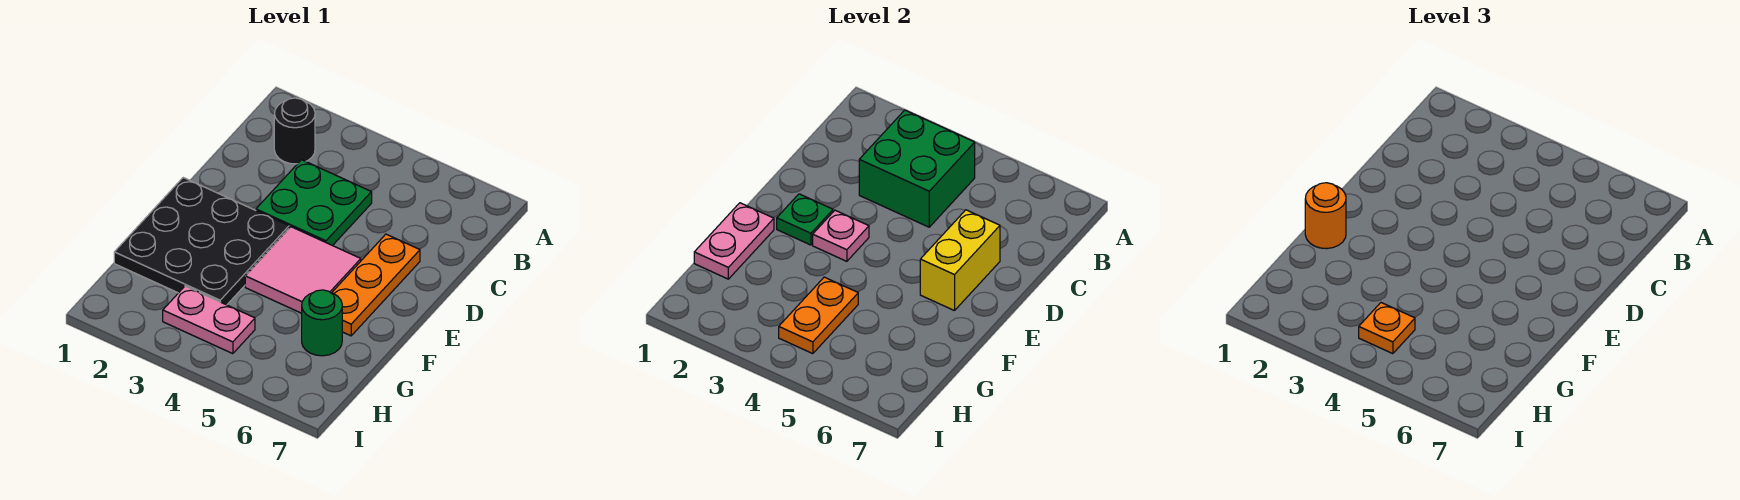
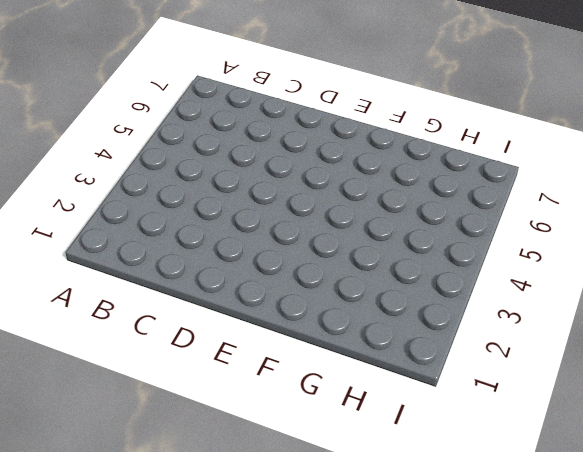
none -> black 1x1 round brick [274,98,315,164]
none -> green 2x2 plate [256,160,372,246]
none -> orange 1x3 plate [332,234,420,336]

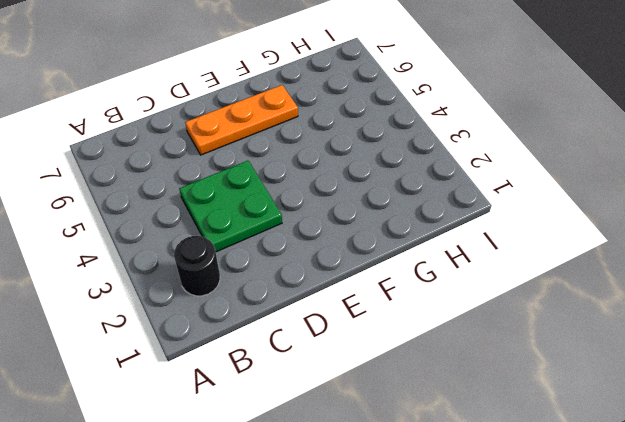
none -> black 3x3 plate [114,178,289,305]
none -> pink 2x2 tile [245,227,361,313]
none -> green 1x1 round brick [302,290,342,356]

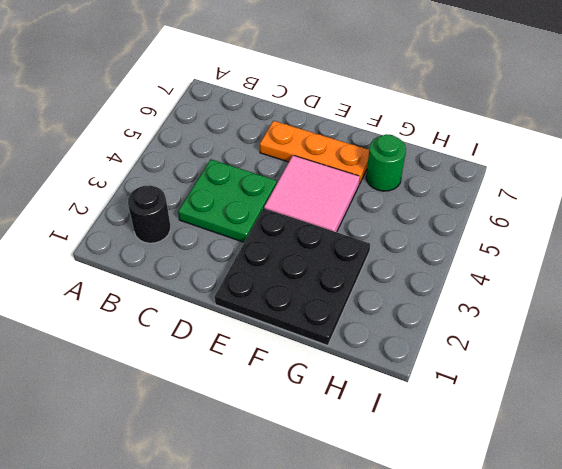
none -> pink 1x2 plate [163,286,255,354]
none -> green 2x2 brick [859,110,975,227]
none -> yellow 1x2 brick [920,210,1000,311]

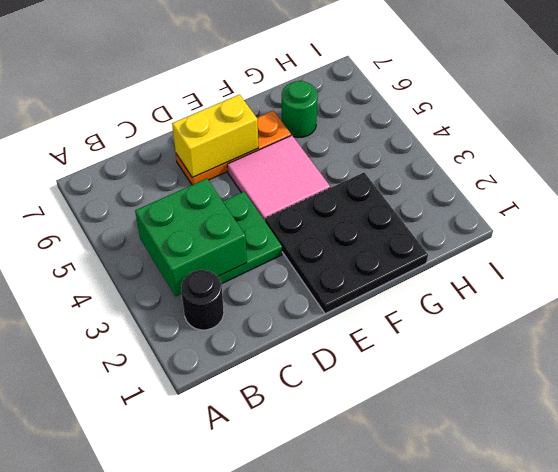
none -> pink 1x2 plate [163,286,255,354]
none -> green 1x1 plate [777,194,833,245]
none -> pink 1x1 plate [813,210,869,261]

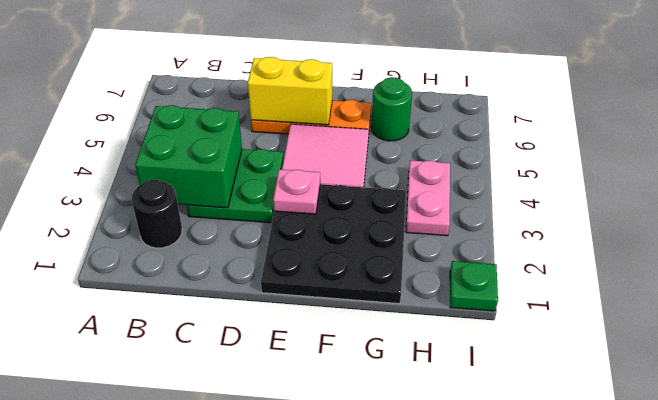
green 1x1 plate [450,261,498,311] -> green 1x1 plate moved to [777,194,833,245]
none -> pink 1x2 plate [694,203,774,279]
none -> orange 1x2 plate [779,277,858,354]
none -> orange 1x1 round brick [1305,183,1346,249]

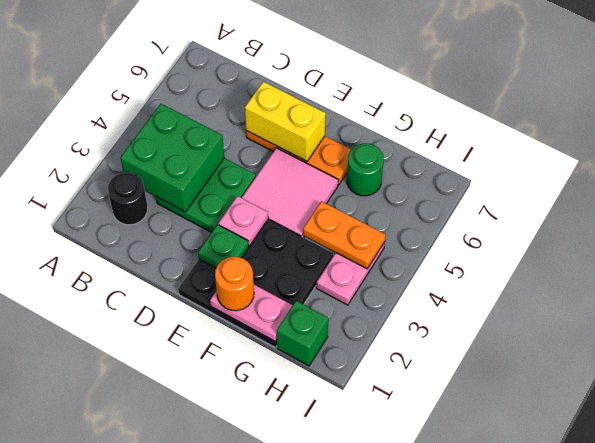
green 1x1 brick [277,301,328,366] -> none
none -> orange 1x1 plate [1359,303,1415,354]

